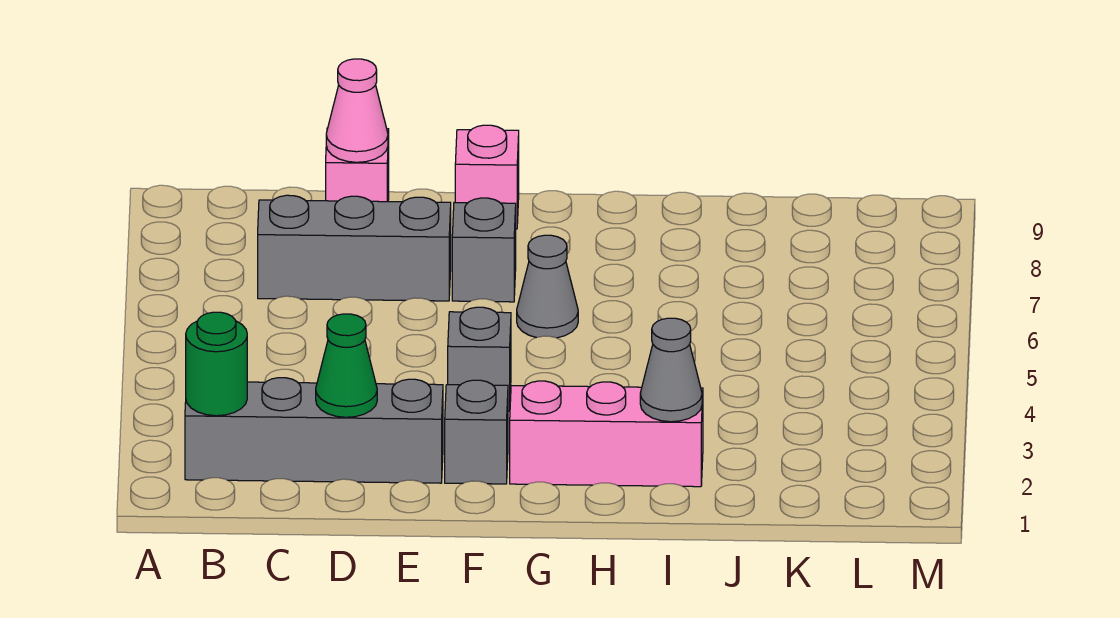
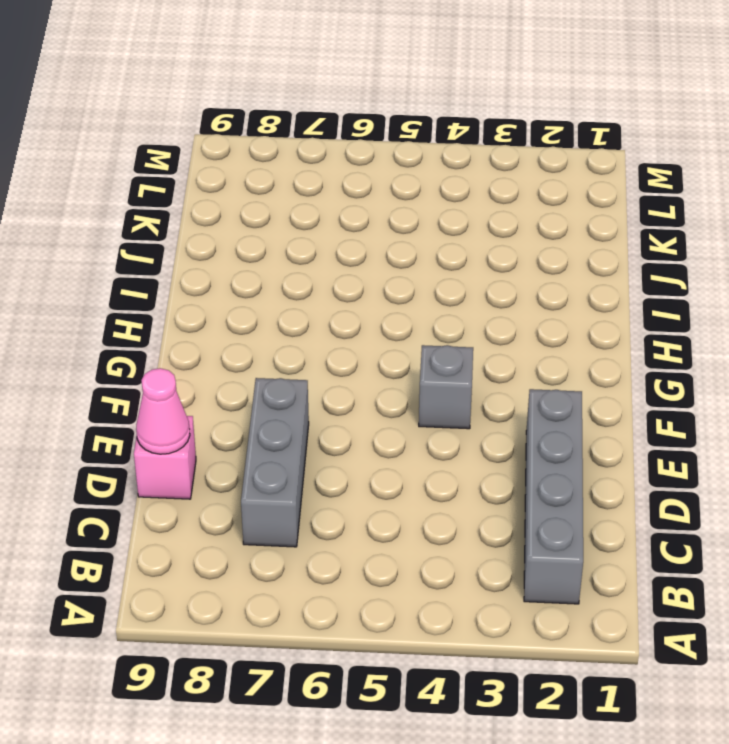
none -> grey 1x1 brick [445,380,508,484]
none -> grey 1x1 brick [452,198,516,302]
none -> pink 1x1 brick [455,125,519,229]

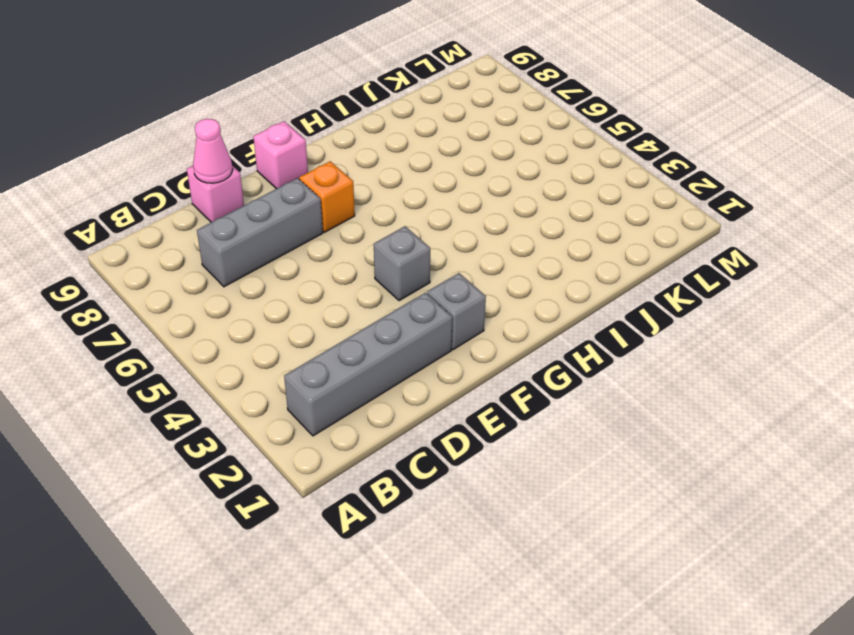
orange 1x1 brick [299,161,355,232] -> grey 1x1 brick [452,198,516,302]
none -> pink 1x3 brick [510,381,703,487]
none -> grey 1x1 cone [517,235,578,338]
none -> green 1x1 round brick [186,312,247,416]

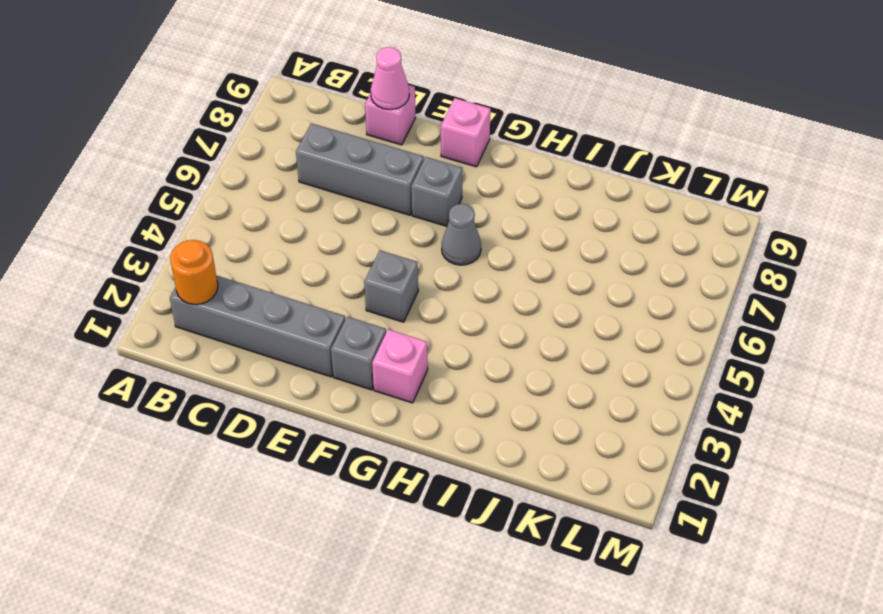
orange 1x1 round brick [170,240,218,304] -> green 1x1 round brick [186,312,247,416]
pink 1x1 brick [372,329,428,403] -> pink 1x3 brick [510,381,703,487]
none -> green 1x1 cone [316,314,377,417]
none -> grey 1x1 cone [640,318,702,422]

